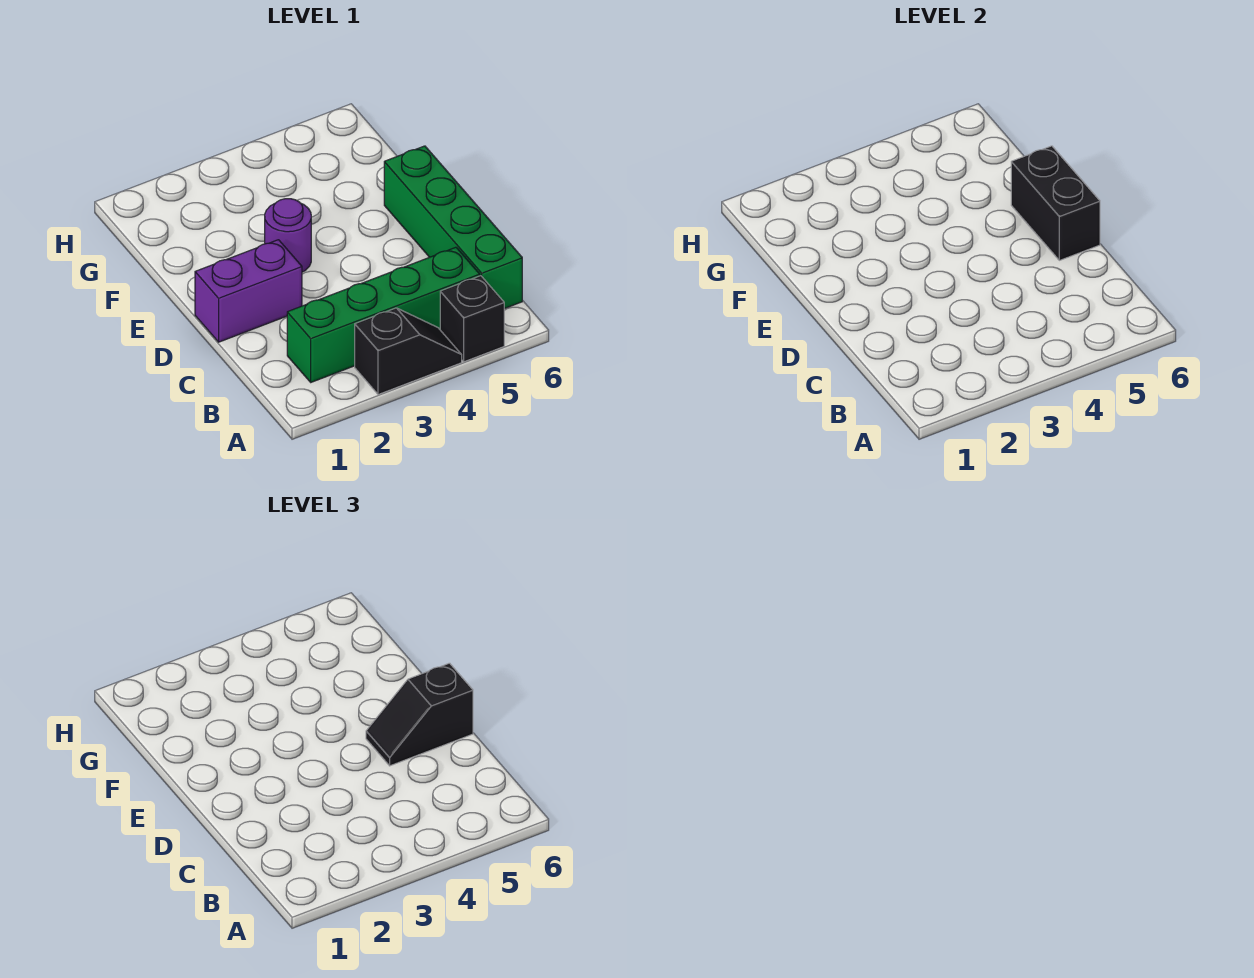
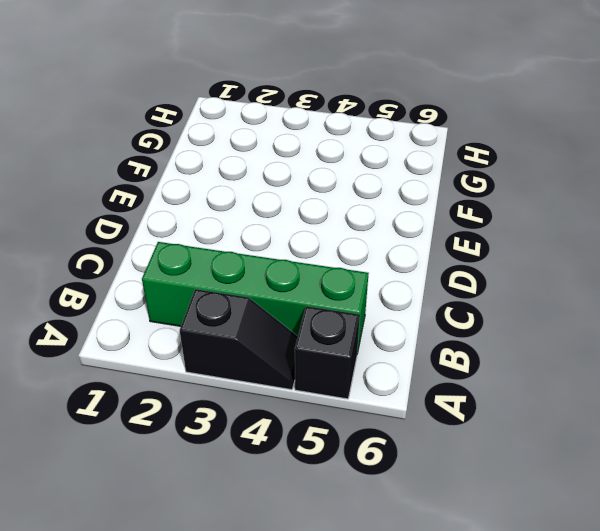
none -> green 1x4 brick [384,146,522,309]
none -> purple 1x2 brick [195,240,302,342]

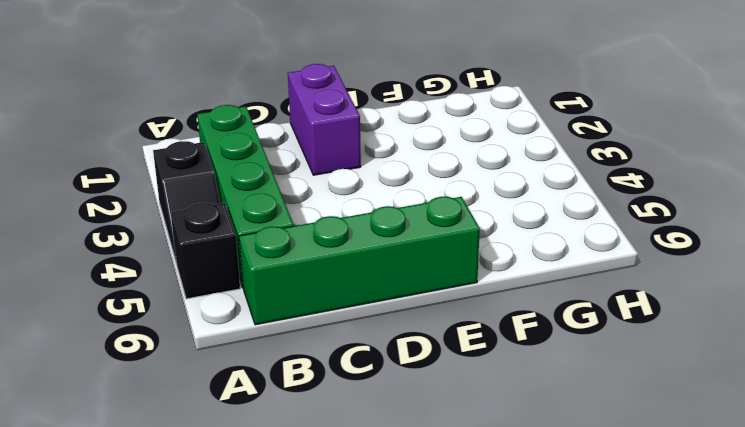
none -> purple 1x1 round brick [265,199,311,272]
none -> black 1x2 brick [1011,146,1100,260]

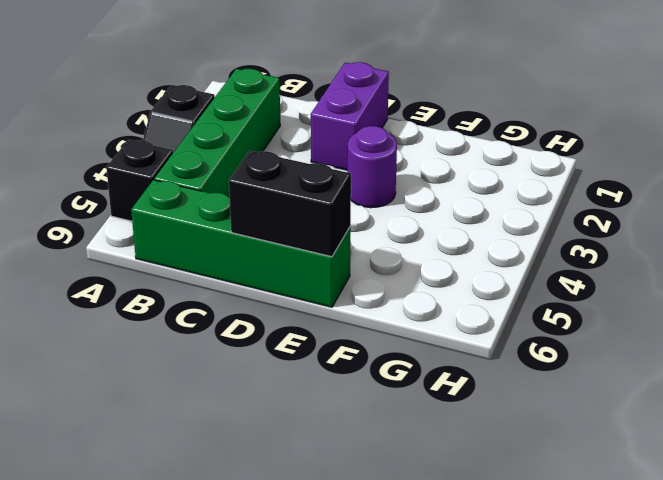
none -> black 1x2 slope [366,663,473,766]

